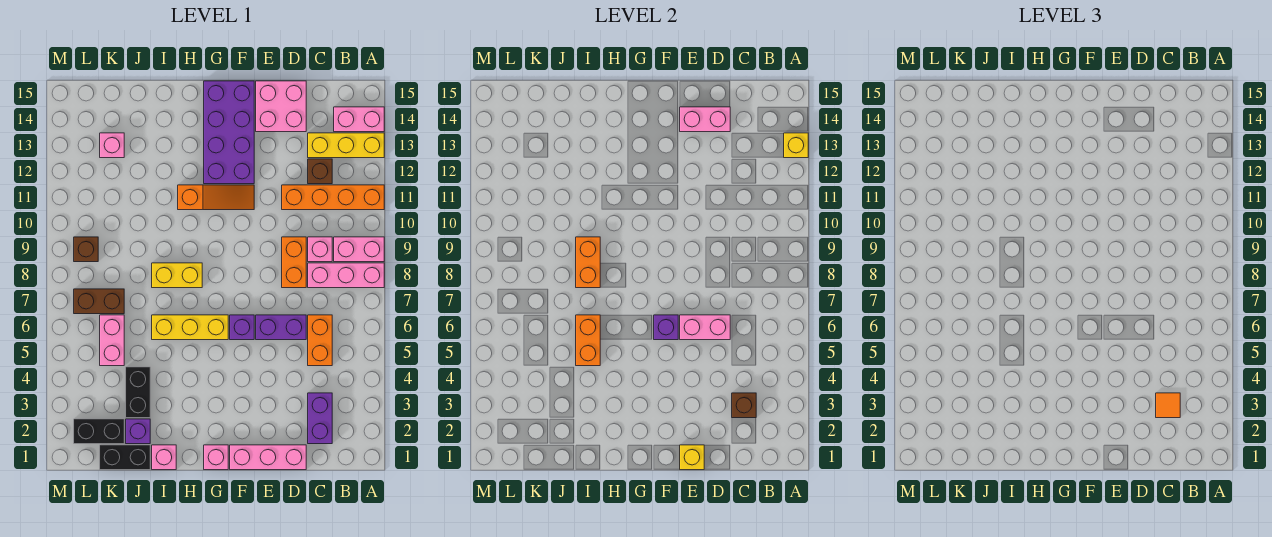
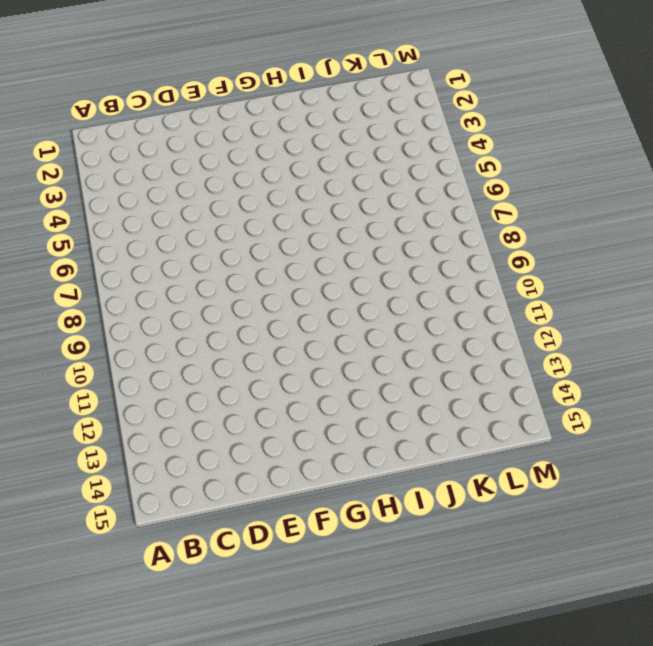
none -> pink 1x3 brick [308,263,384,288]
none -> pink 1x2 brick [334,237,384,262]
none -> orange 1x4 brick [282,185,384,210]
none -> yellow 1x3 brick [308,133,384,158]

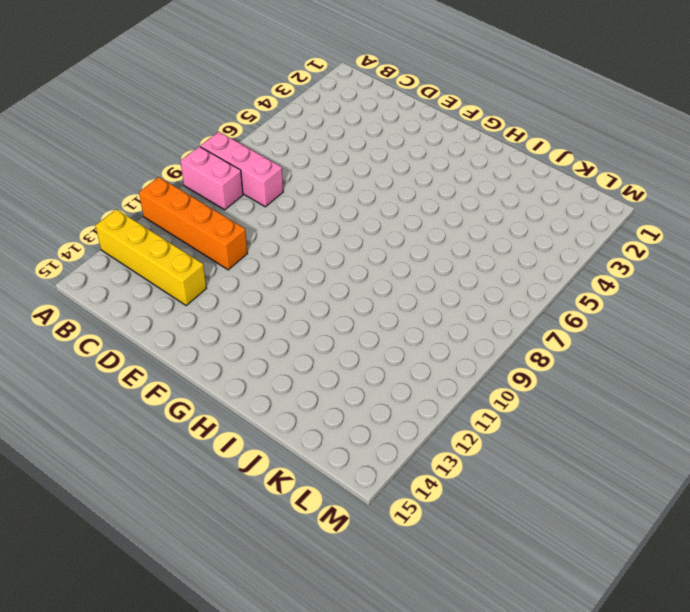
yellow 1x4 brick [95,209,207,305] -> yellow 1x3 brick [308,133,384,158]
none -> pink 1x2 brick [334,107,384,132]
none -> purple 1x2 brick [308,393,332,444]
none -> orange 1x2 brick [308,315,332,366]
none -> pink 1x1 brick [308,237,332,262]

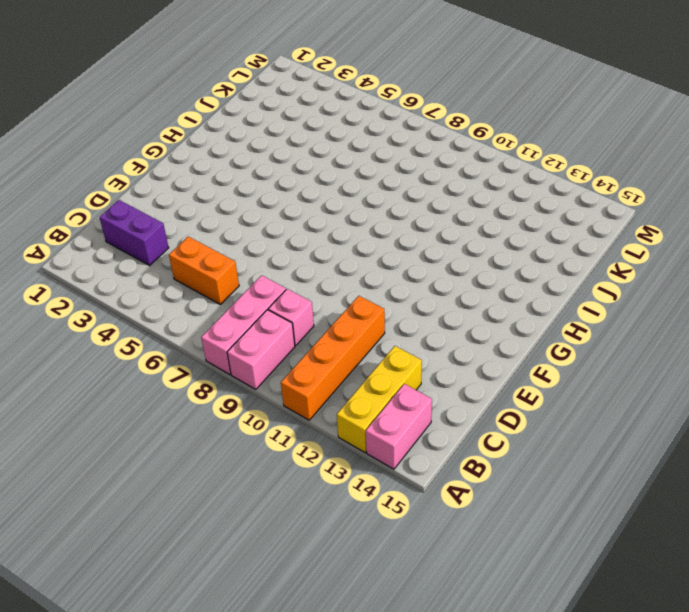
none -> brown 1x1 brick [308,159,332,184]
none -> pink 1x3 brick [230,445,306,470]
none -> purple 1x2 brick [256,315,306,340]
none -> orange 1x2 brick [282,237,306,288]

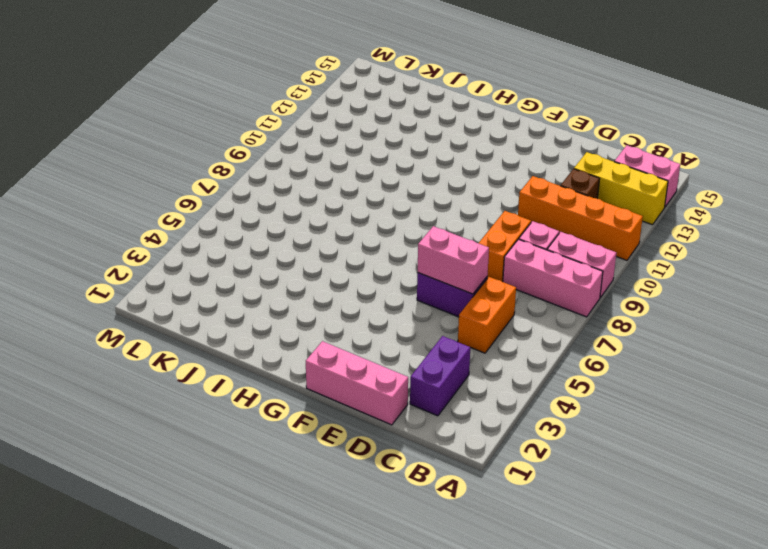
none -> pink 2x2 brick [256,81,306,132]
none -> purple 1x1 brick [230,315,254,340]
none -> orange 1x3 slope [178,185,254,210]
none -> purple 2x4 brick [204,81,254,184]

